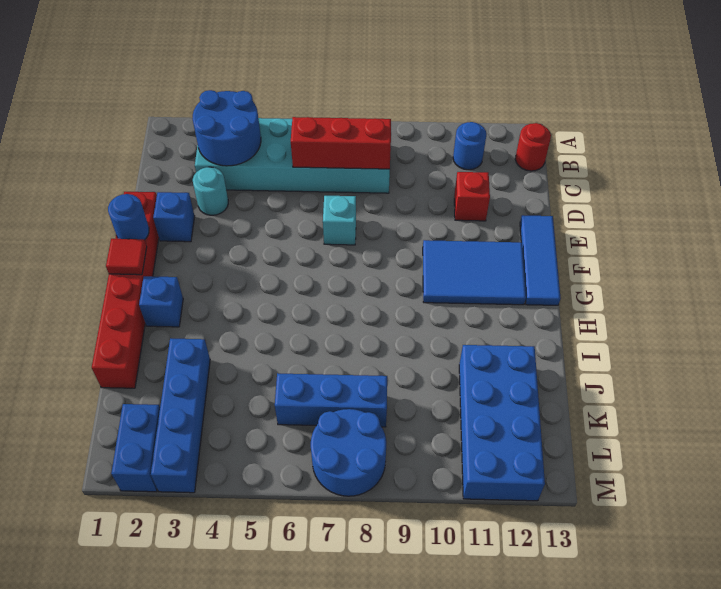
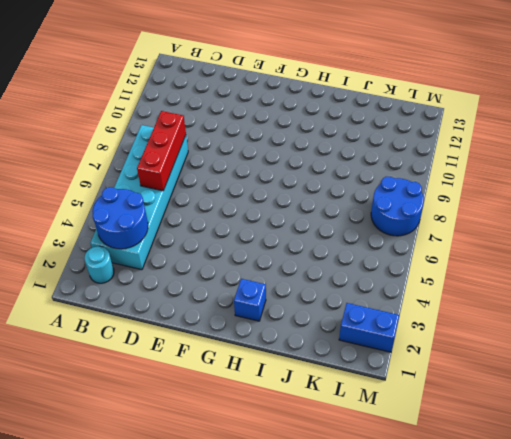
cyan 1x1 round brick [84,246,114,283] -> cyan 1x1 round brick moved to [193,167,228,215]
none -> blue 1x1 round brick [453,122,487,170]
none -> red 1x1 round brick [515,123,551,171]
none -> red 1x1 brick [454,172,490,221]

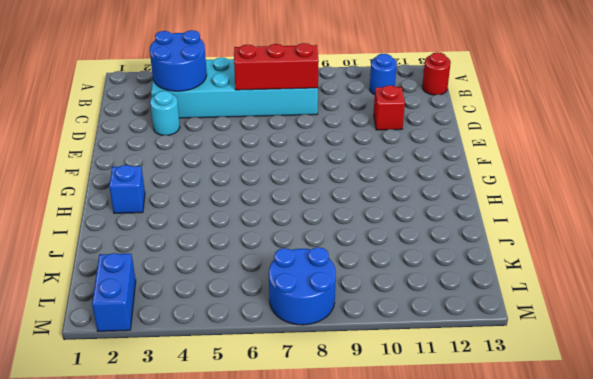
none -> red 1x6 brick [92,192,159,388]
none -> blue 1x1 brick [153,192,195,242]
none -> cyan 1x1 brick [323,196,356,245]

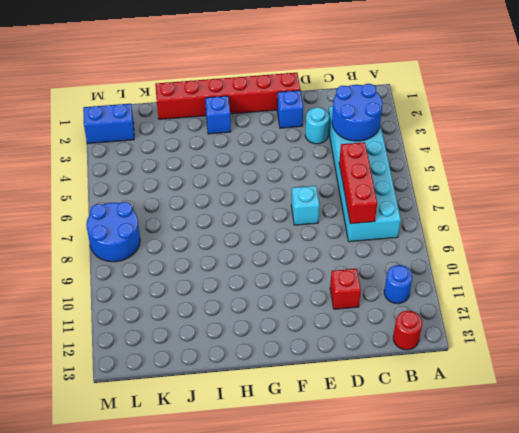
none -> blue 1x3 tile [520,215,561,305]
none -> blue 2x3 tile [423,240,526,305]
none -> blue 1x4 brick [151,339,210,493]

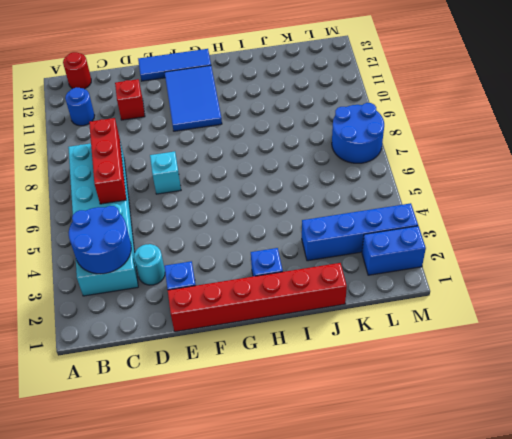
none -> blue 2x4 brick [459,345,545,501]
none -> blue 1x3 brick [275,373,387,427]
none -> blue 1x1 round brick [108,194,149,240]

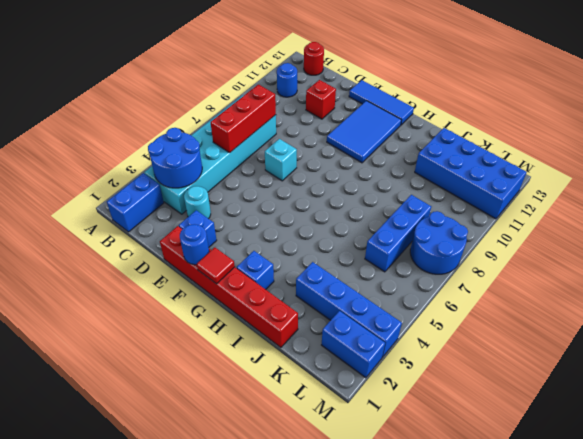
blue 1x2 brick [107,173,164,232] -> none

